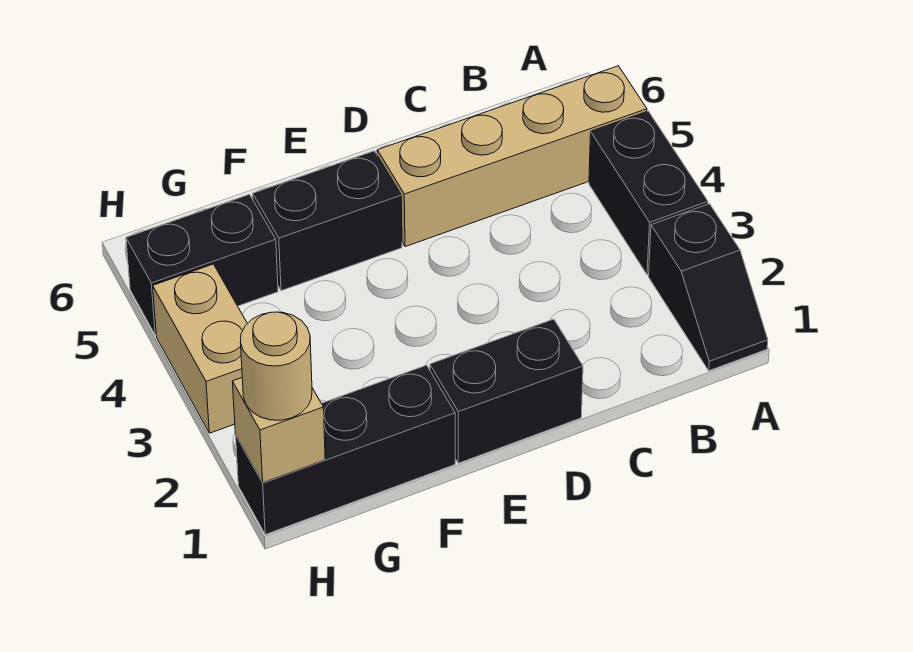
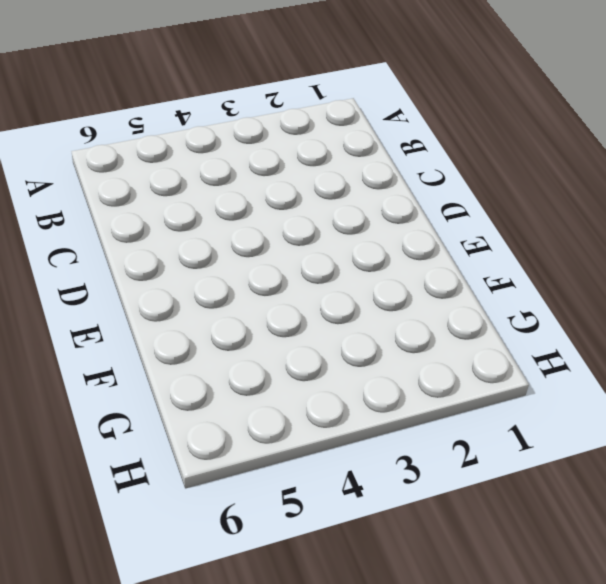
none -> black 1x2 slope [649,204,768,371]
none -> black 1x2 brick [589,111,708,275]

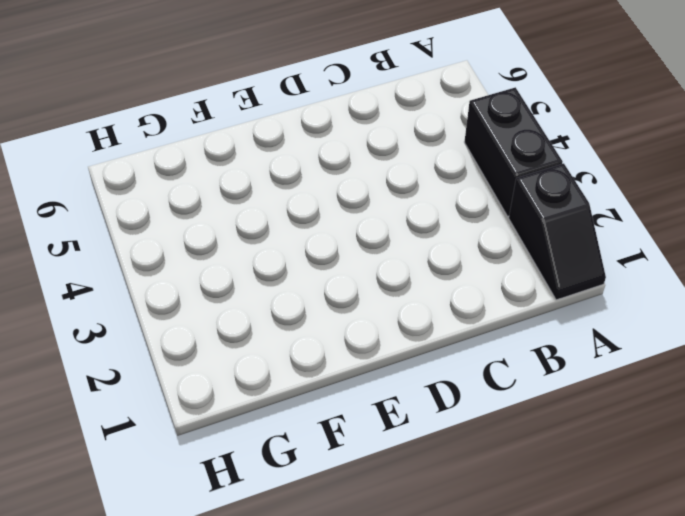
none -> tan 1x4 brick [377,66,647,247]
none -> black 1x2 brick [430,319,583,463]

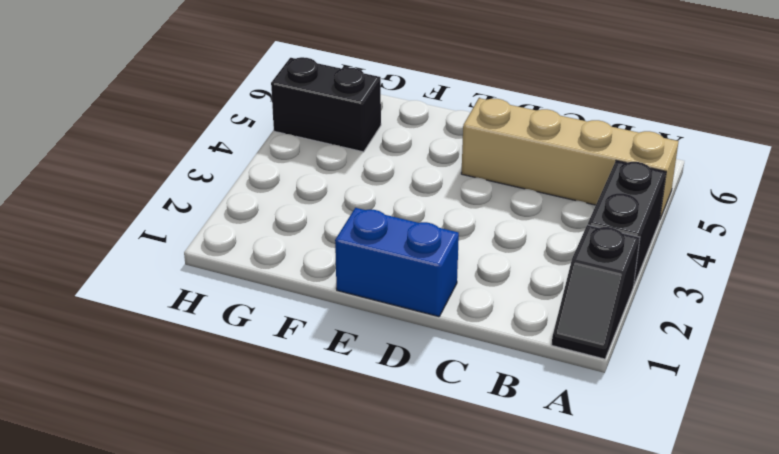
blue 1x2 brick [335,208,459,317] -> black 1x2 brick [430,319,583,463]
none -> black 1x2 brick [253,151,402,291]
none -> black 1x3 brick [236,365,455,535]

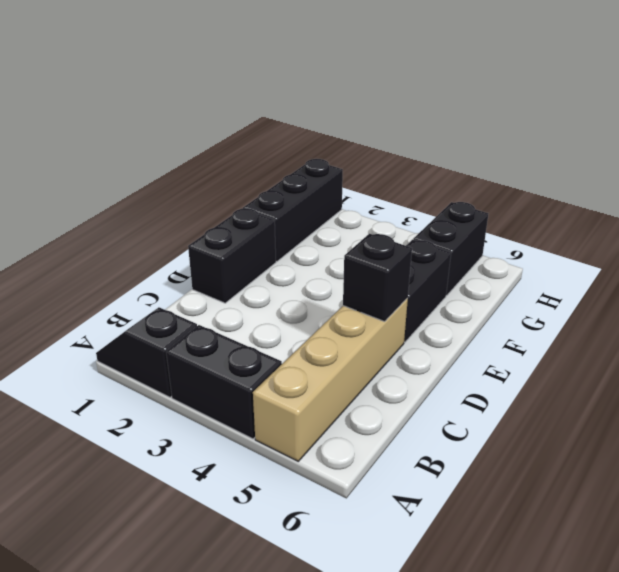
black 1x1 brick [343,234,412,321] -> none
none -> tan 1x2 brick [153,264,247,433]
none -> tan 1x1 brick [233,378,325,483]

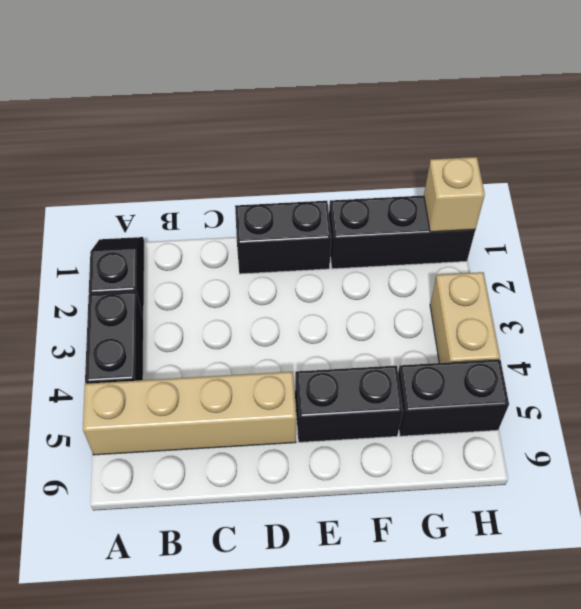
none -> tan 1x1 round brick [240,312,312,420]

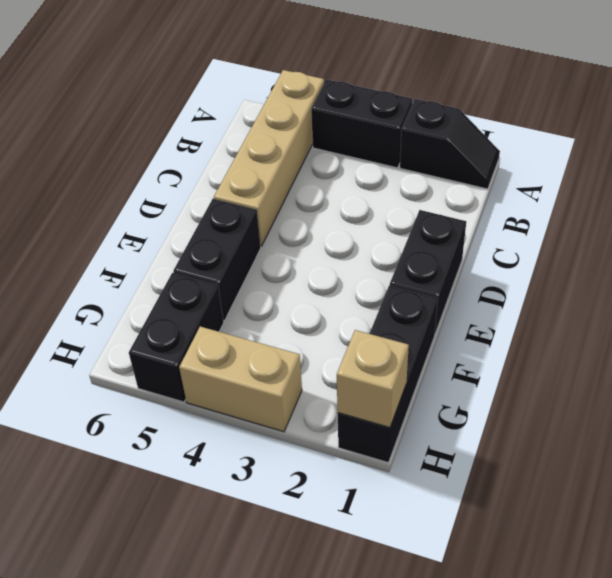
none -> tan 1x1 round brick [240,312,312,420]

